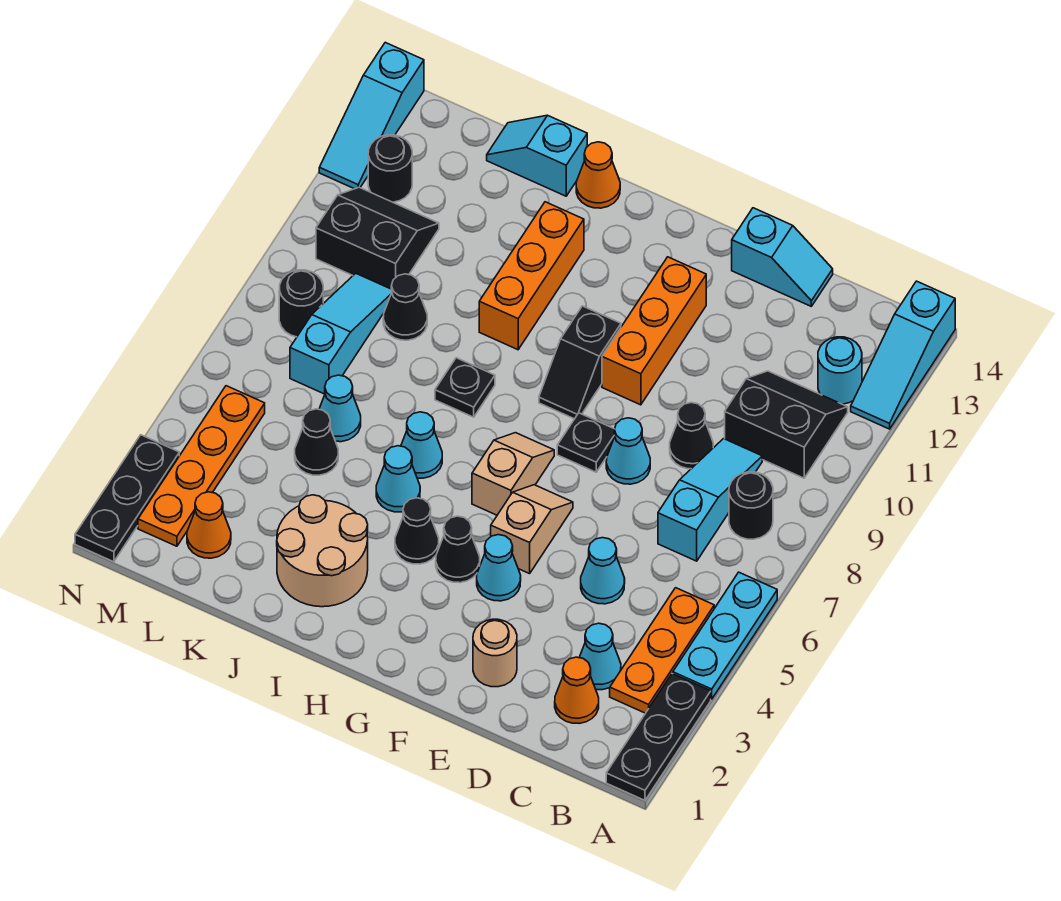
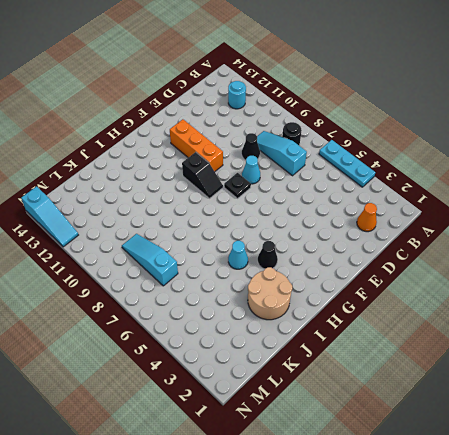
none -> black 1x3 plate [606,674,711,800]
none -> cyan 1x3 slope [851,281,955,429]
none -> orange 1x3 plate [610,588,714,713]
none -> black 2x2 slope [725,371,848,478]

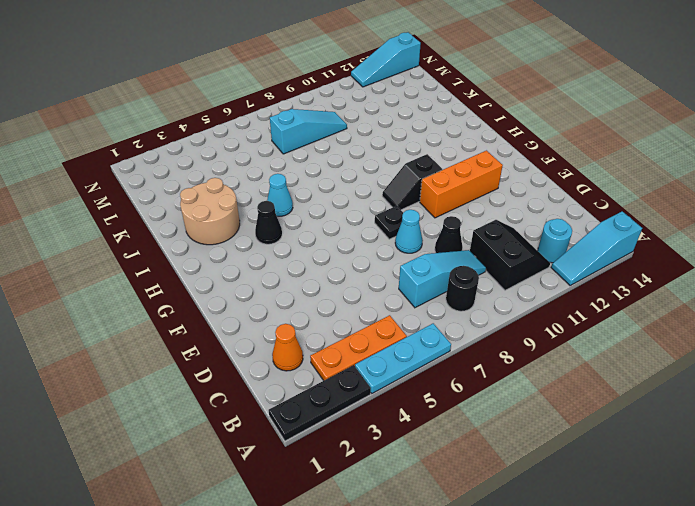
none -> cyan 1x1 cone [579,623,621,690]
none -> cyan 1x1 cone [581,538,625,604]
none -> cyan 1x2 slope [732,208,833,306]
none -> tan 1x1 round brick [473,619,517,687]

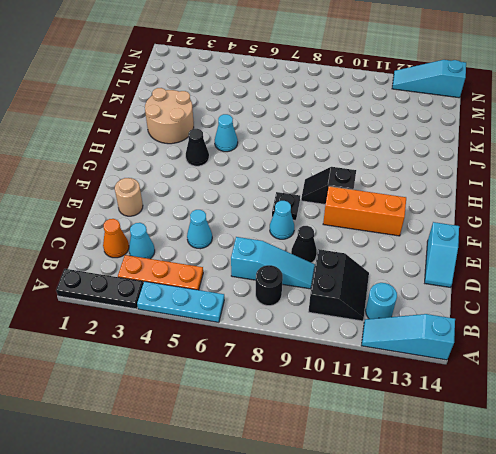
none -> cyan 1x1 cone [477,535,521,601]
none -> tan 1x2 slope [491,485,573,574]
none -> black 1x1 cone [436,516,480,583]
none -> tan 1x2 slope [472,433,554,515]

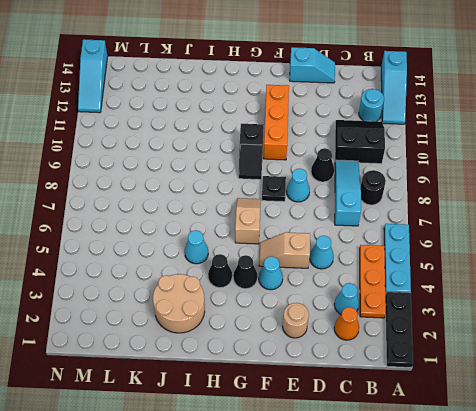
tan 1x2 slope [259,232,310,268] -> tan 1x2 slope turned to [491,485,573,574]
none -> cyan 1x1 cone [401,412,442,478]
none -> black 1x1 plate [435,358,495,417]
none -> orange 1x3 brick [479,202,584,350]
none -> orange 1x1 cone [576,142,620,208]

